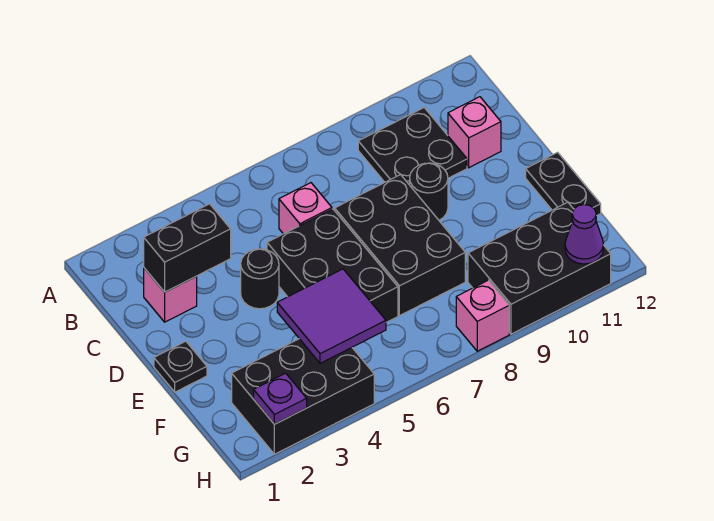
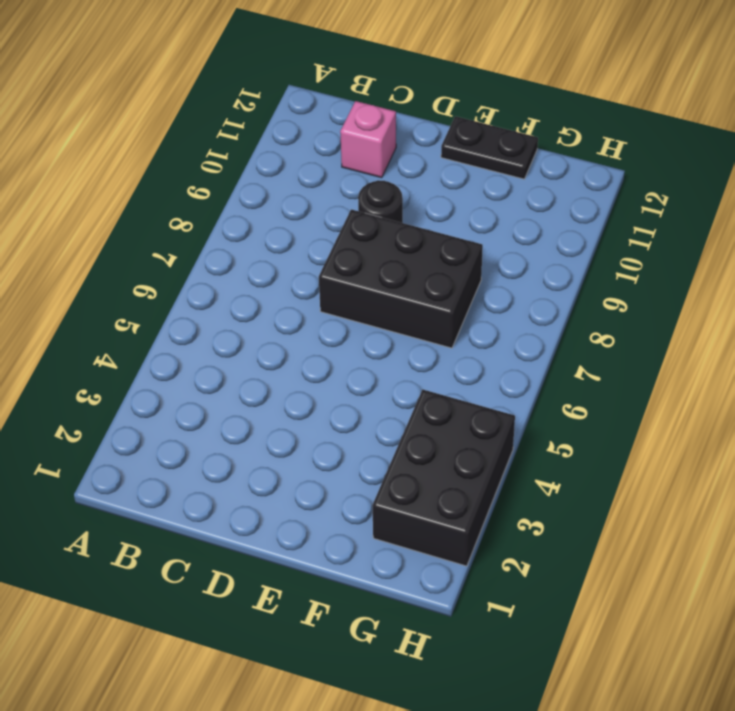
none -> black 2x2 plate [358,108,467,185]
none -> pink 1x1 brick [144,268,197,322]
none -> pink 1x1 brick [279,183,332,234]

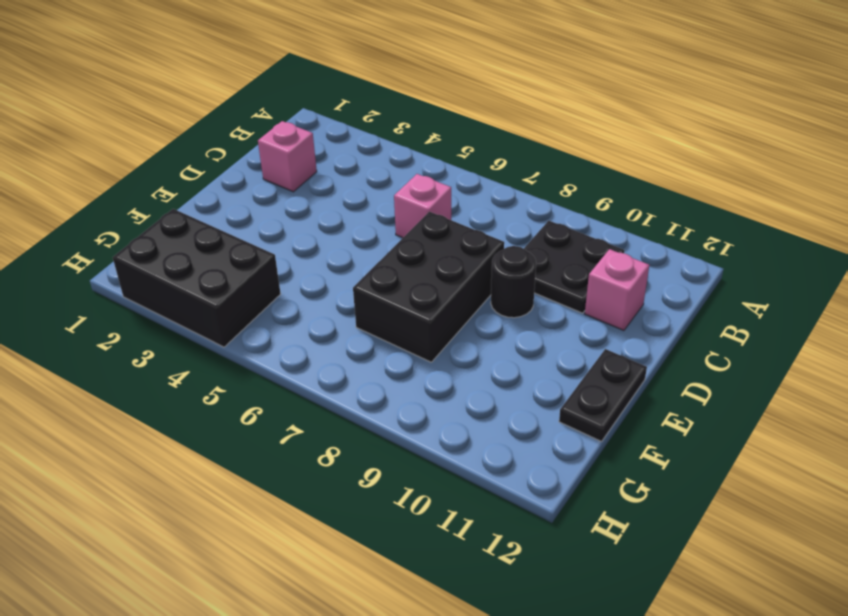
none -> black 1x1 round brick [241,249,279,309]
none -> black 2x3 brick [267,209,398,322]
none -> black 1x1 plate [154,341,207,392]

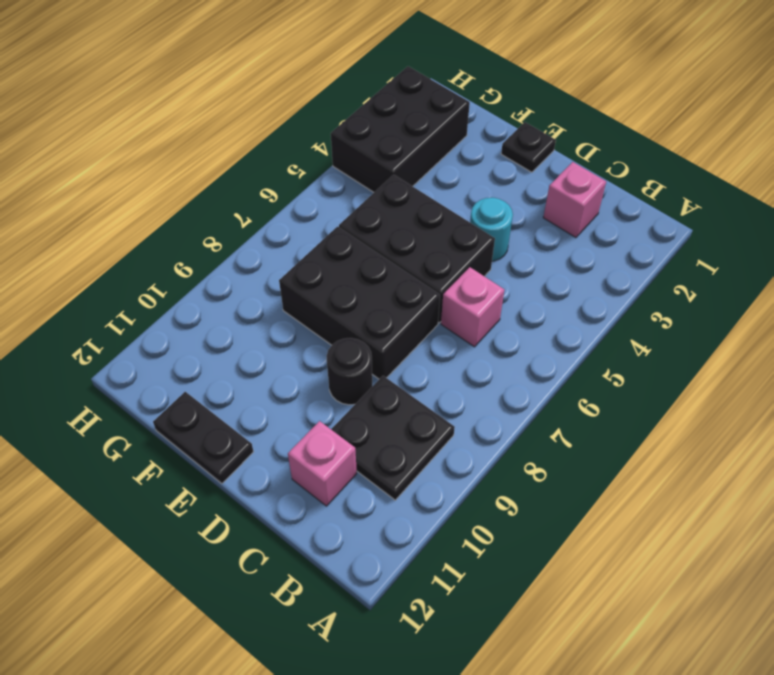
cyan 1x1 round brick [470,198,513,261] -> black 1x1 round brick [241,249,279,309]
none -> black 2x3 brick [468,202,611,334]
none -> pink 1x1 brick [456,280,509,351]
none -> black 1x2 brick [144,204,231,292]

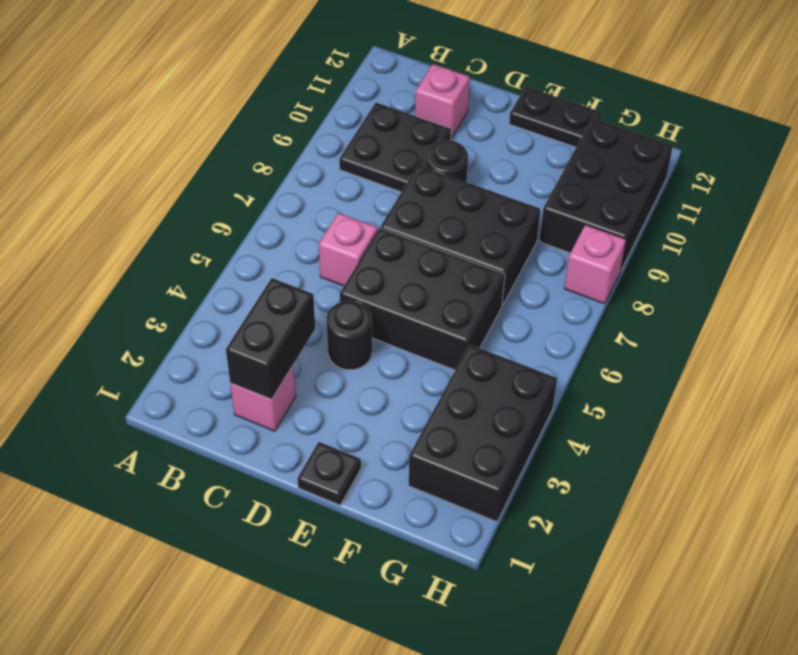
none -> purple 2x2 tile [277,269,386,363]
none -> purple 1x1 plate [254,373,307,424]
none -> purple 1x1 cone [565,204,603,264]

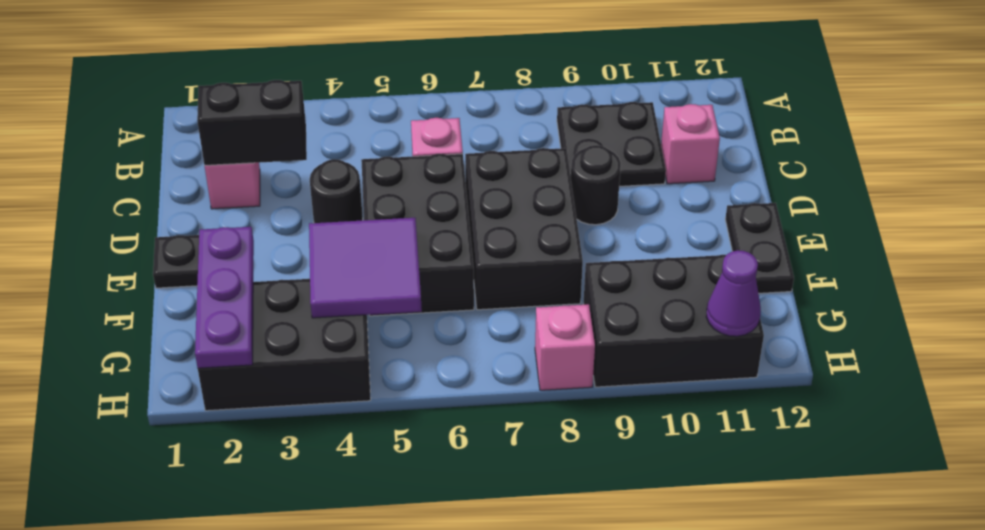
purple 1x3 plate [195,227,254,368] -> purple 1x1 plate [254,373,307,424]

